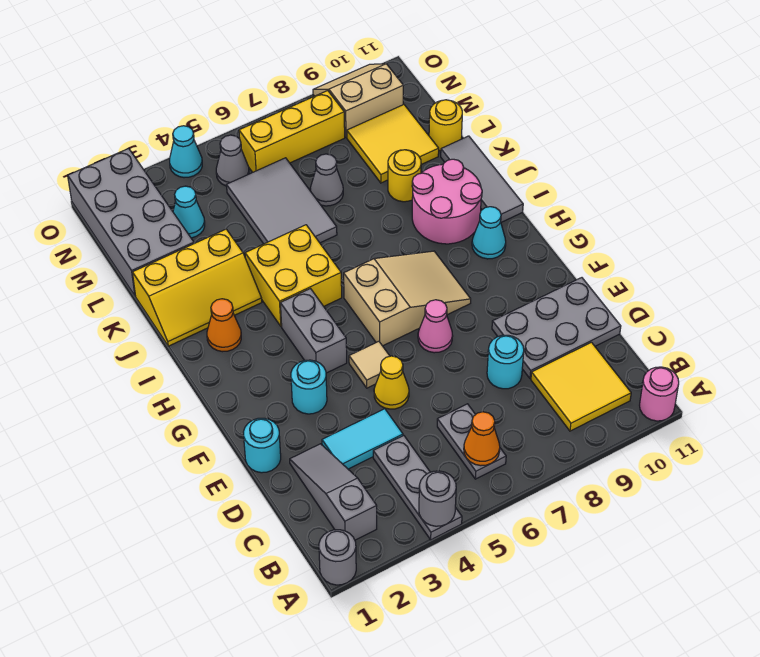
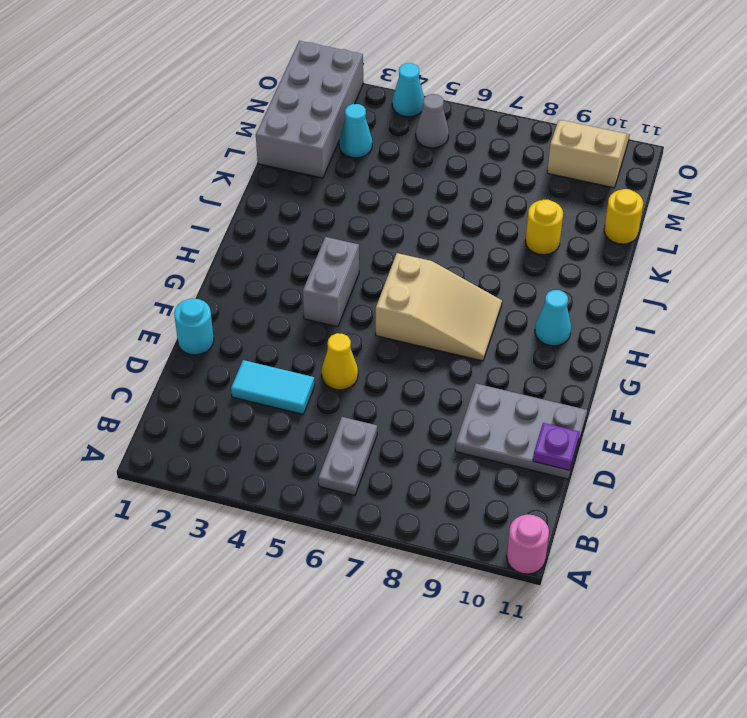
purple 1x1 plate [533,423,580,470] -> none
none -> grey 1x1 round brick [319,530,356,585]
none -> grey 1x3 plate [373,436,462,540]
none -> grey 1x3 slope [290,444,377,540]
none -> yellow 2x2 tile [531,342,631,431]

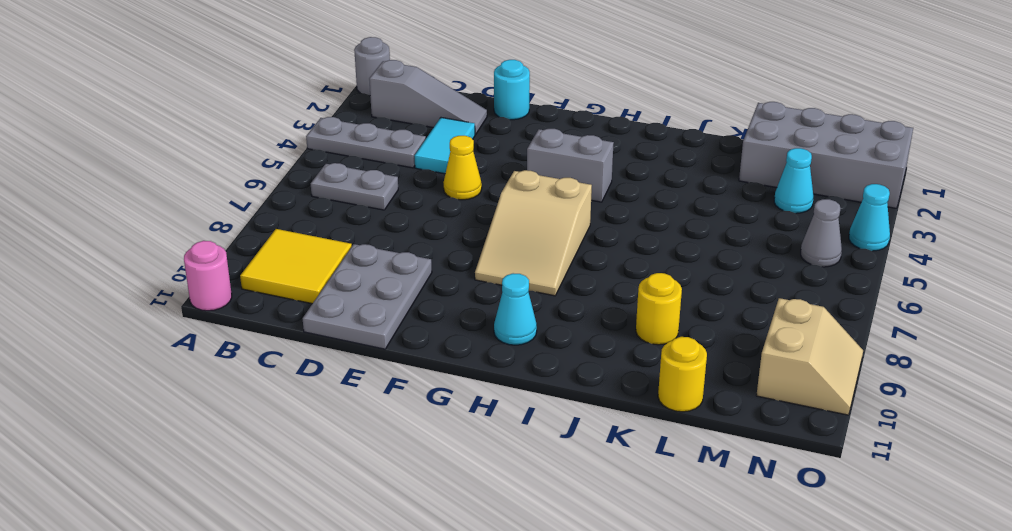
none -> cyan 1x1 round brick [487,335,524,389]
none -> cyan 1x1 round brick [291,360,327,414]
none -> tan 1x1 tile [349,341,390,388]
none -> pink 1x1 cone [418,300,453,353]

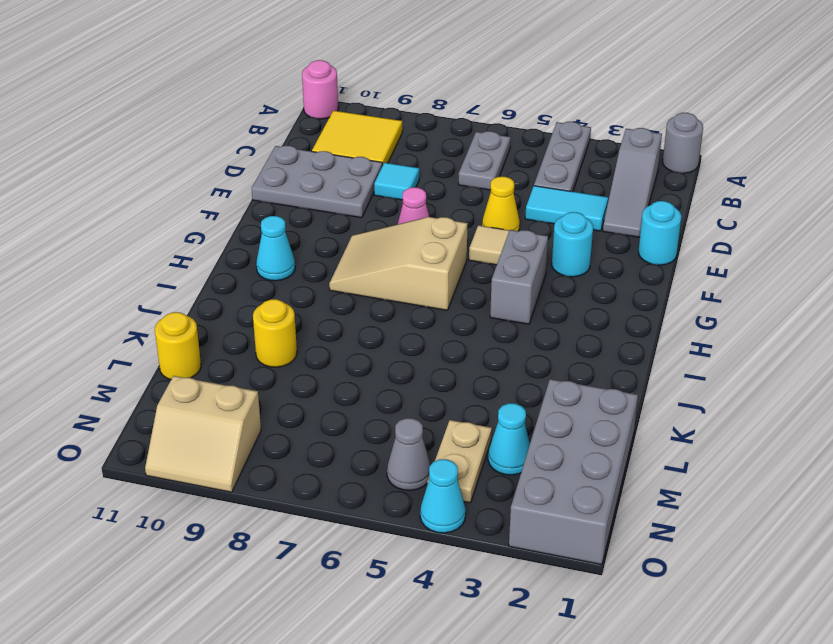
cyan 1x1 tile [374,163,419,200] -> cyan 1x1 round brick [487,335,524,389]
tan 1x2 plate [427,420,492,503] -> none
none -> orange 1x1 cone [207,299,241,352]
none -> yellow 2x2 brick [245,225,342,327]
none -> pink 2x2 round brick [412,159,482,244]
none -> grey 1x3 tile [441,136,523,222]

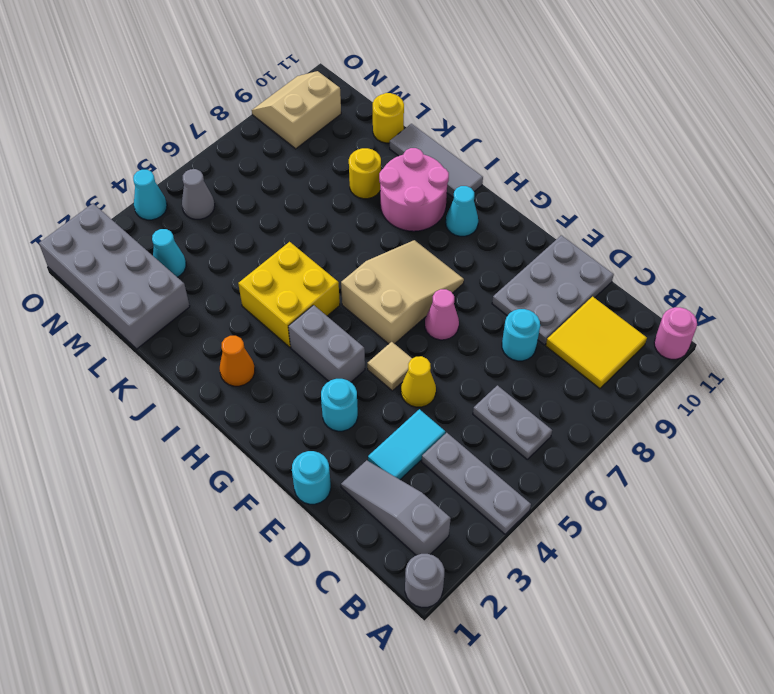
none -> yellow 2x3 slope [132,229,262,346]
none -> grey 2x3 tile [227,158,337,244]
none -> grey 1x1 cone [310,154,343,206]
none -> yellow 2x2 tile [347,104,439,183]

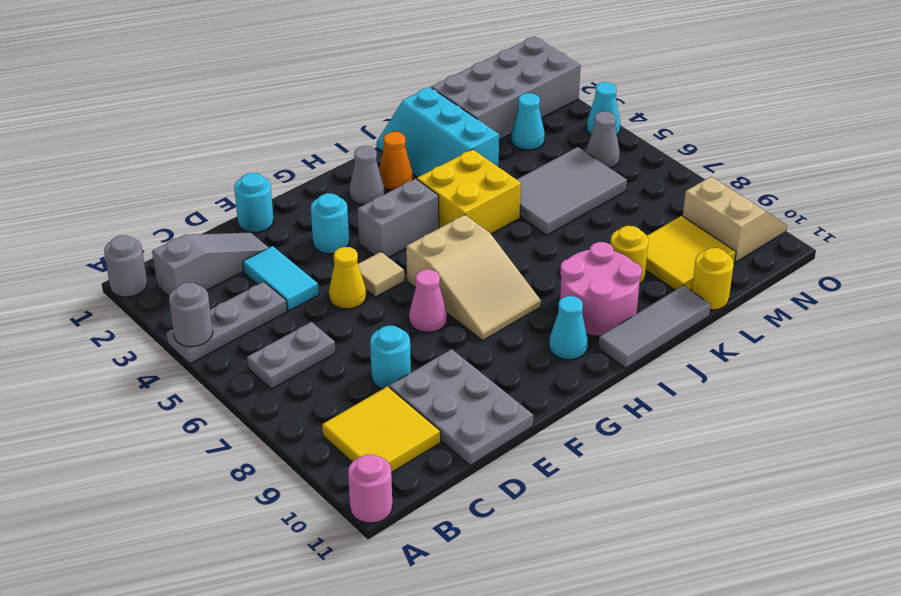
grey 1x1 cone [349,146,384,205] -> grey 1x1 cone moved to [310,154,343,206]
cyan 2x3 slope [377,87,499,177] -> yellow 2x3 slope [132,229,262,346]
none -> yellow 1x3 brick [239,91,345,172]
none -> orange 1x1 cone [464,412,500,466]

